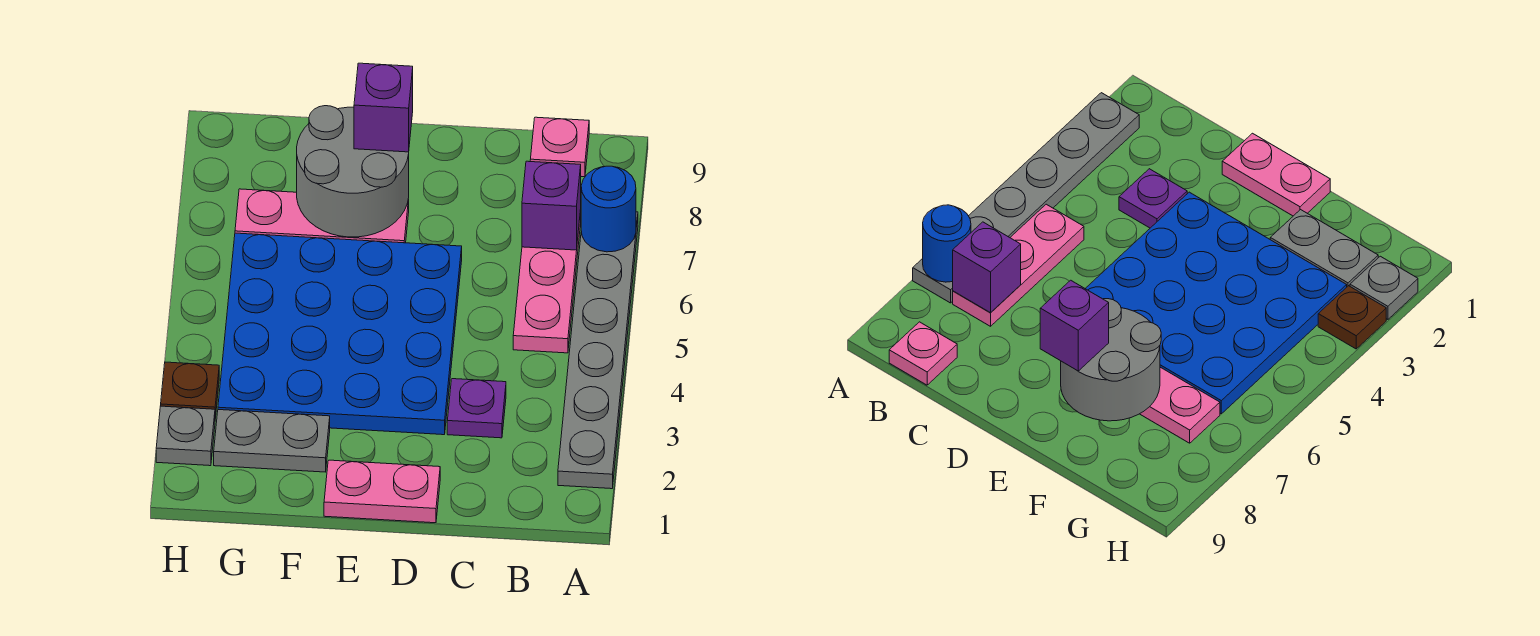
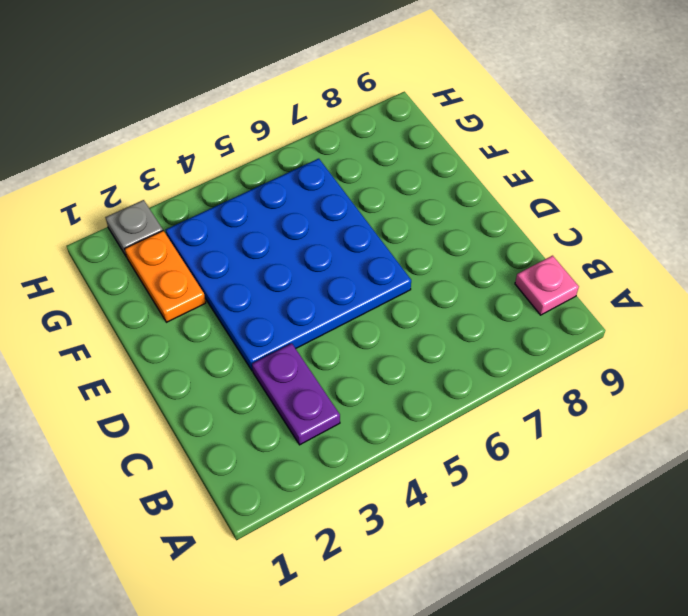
purple 1x2 plate [252,343,340,445] -> purple 1x1 plate [447,379,506,438]
orange 1x2 plate [125,231,206,322] -> grey 1x2 plate [214,410,330,472]
none -> grey 1x6 plate [558,212,638,489]
none -> pink 1x3 plate [513,210,581,353]
none -> pink 1x2 plate [324,460,440,523]

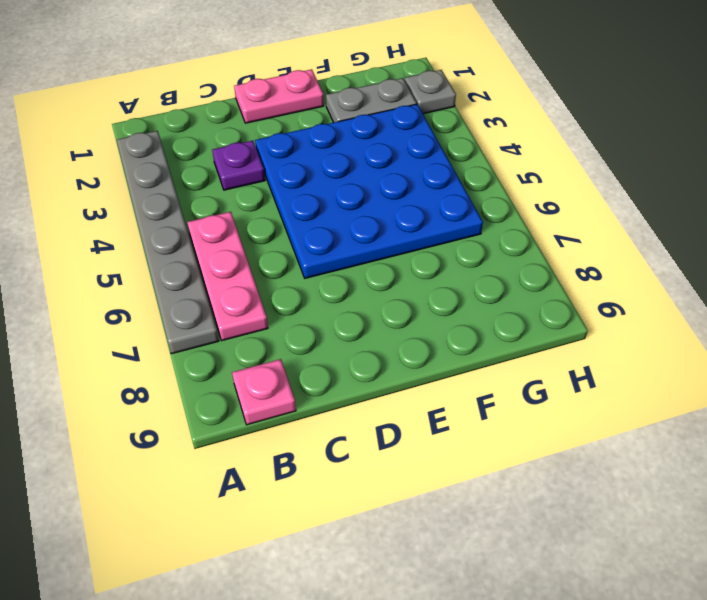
none -> pink 1x3 plate [235,189,409,243]
none -> brown 1x1 plate [161,362,219,418]
none -> blue 1x1 round brick [581,166,636,252]

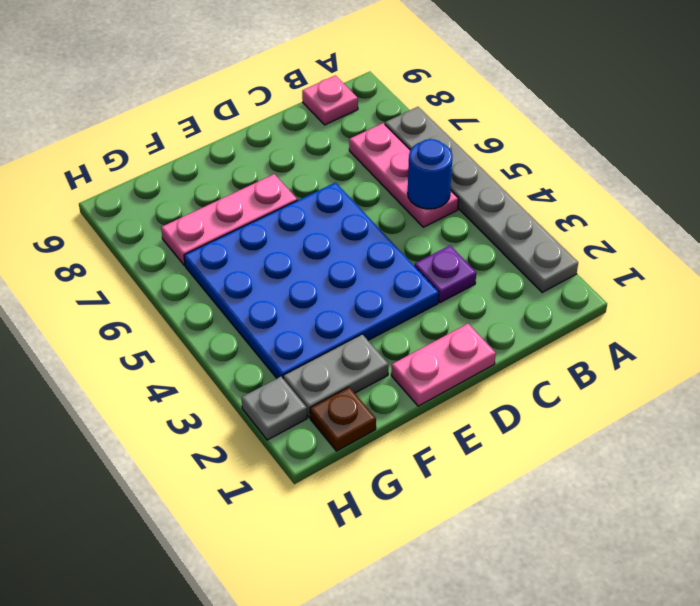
blue 1x1 round brick [408,139,452,209] -> blue 1x1 round brick moved to [581,166,636,252]
brown 1x1 plate [310,387,376,451] -> brown 1x1 plate moved to [161,362,219,418]
none -> purple 1x1 brick [522,161,581,250]
none -> grey 2x2 round brick [297,106,409,237]
none -> purple 1x1 brick [354,63,413,152]

